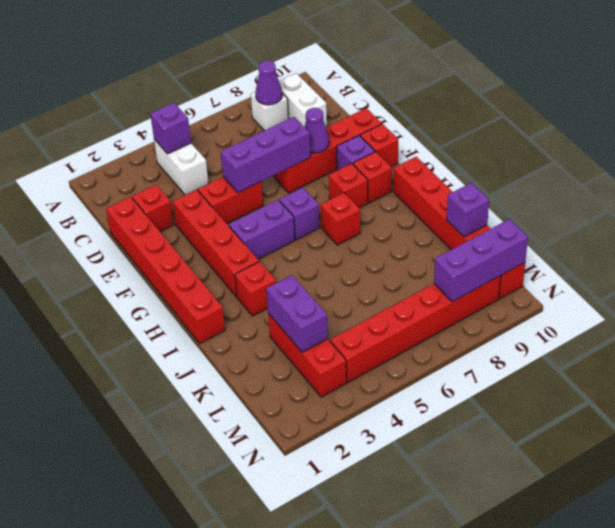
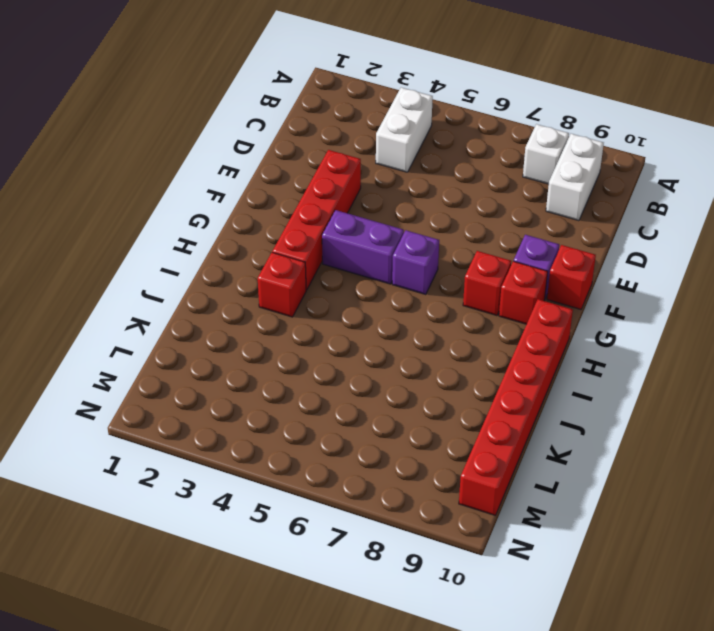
none -> red 1x6 brick [106,197,225,343]
none -> red 1x1 brick [132,185,174,231]
none -> red 1x2 brick [198,177,263,223]

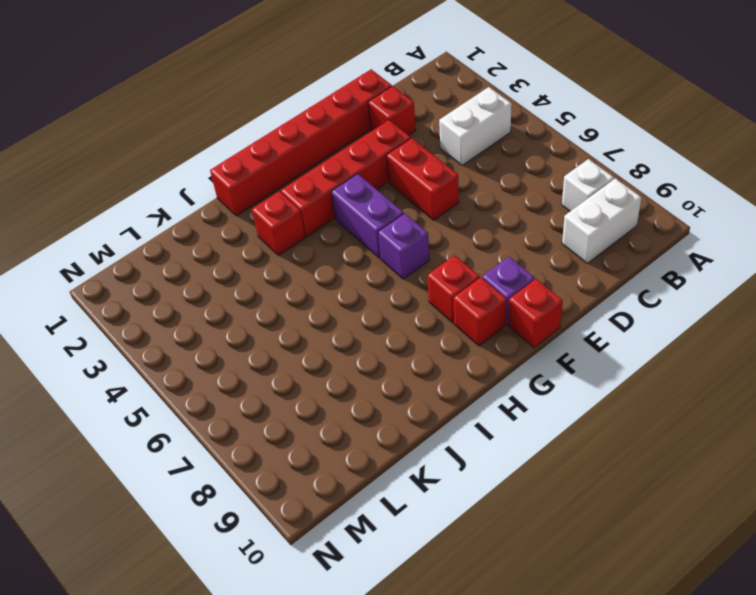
none -> red 1x4 brick [274,108,382,193]
none -> red 1x1 brick [321,193,360,245]
none -> red 1x6 brick [393,157,525,299]

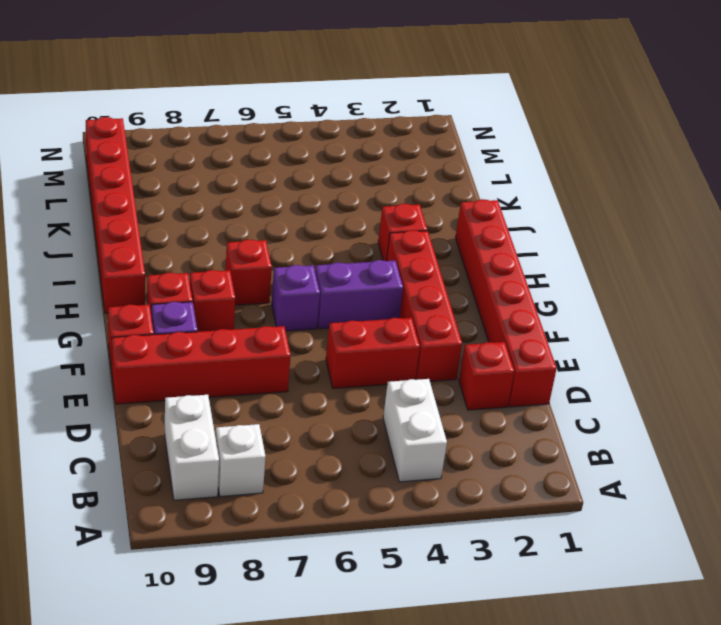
none -> red 1x3 brick [268,313,347,397]
none -> red 1x6 brick [330,276,501,382]
none -> purple 1x1 brick [150,103,191,154]

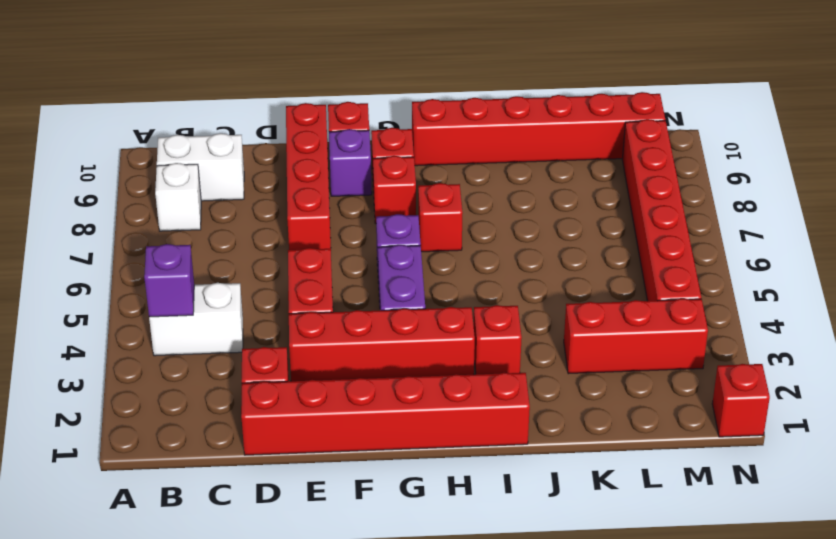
red 1x1 brick [712,364,770,437] -> none
none -> purple 1x1 cone [255,61,282,105]
none -> purple 1x3 brick [221,117,310,193]
none -> purple 1x1 cone [305,108,329,153]

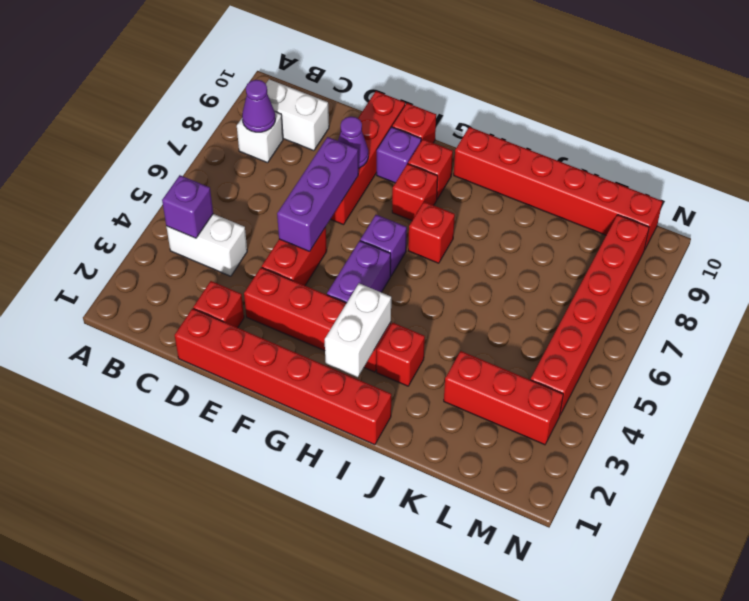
white 1x2 brick [325,283,391,377] -> none
none -> purple 1x2 brick [266,275,328,352]
none -> purple 1x1 brick [447,183,489,237]
none -> purple 1x3 brick [434,219,528,302]

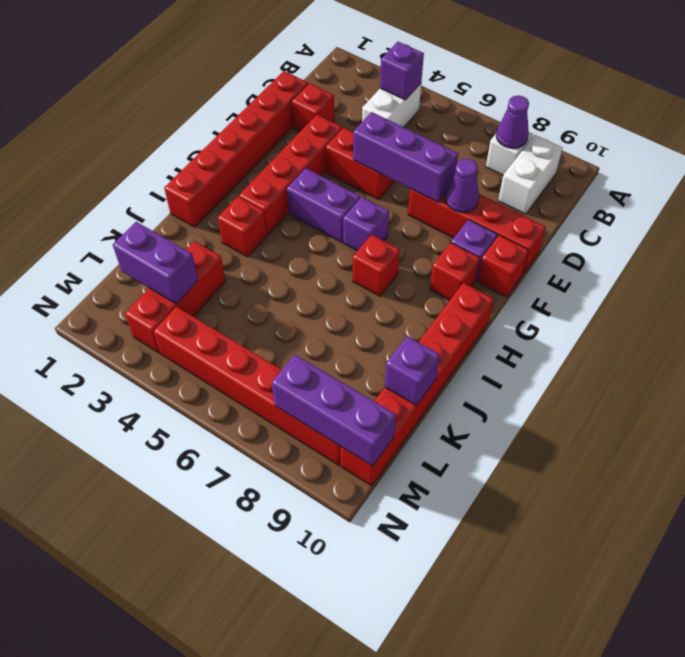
purple 1x2 brick [113,222,198,304] -> purple 1x2 brick turned to [266,275,328,352]
none -> red 1x1 brick [329,164,368,208]

